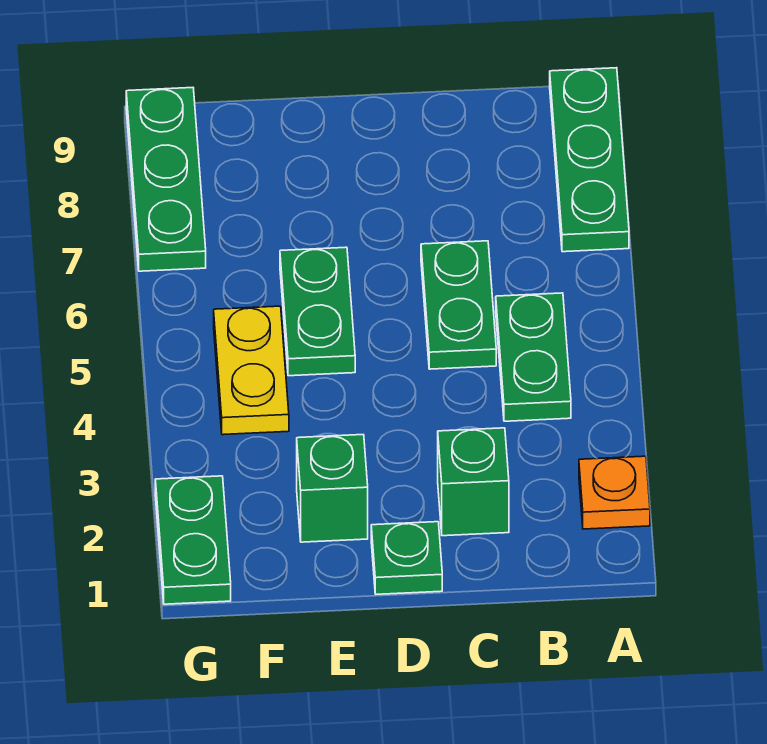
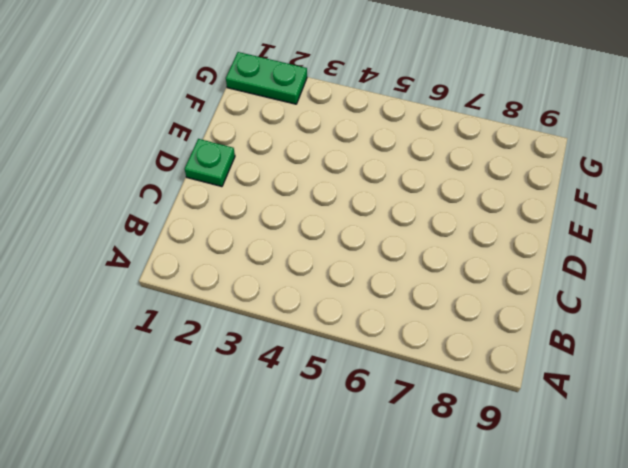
none -> orange 1x1 plate [579,456,650,529]
none -> green 1x3 plate [550,68,629,252]

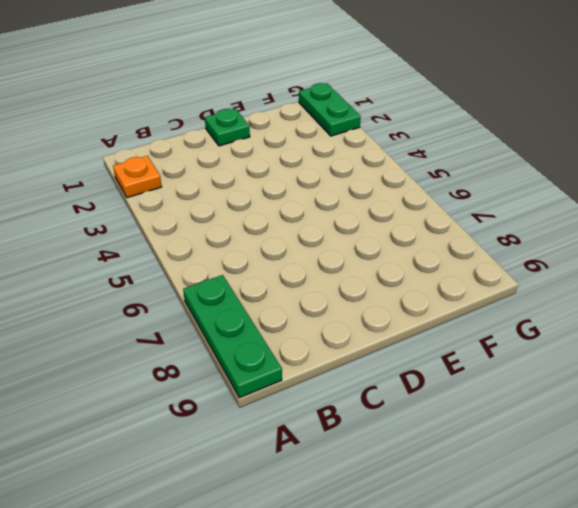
none -> green 1x2 plate [496,293,571,421]
none -> green 1x1 brick [438,428,509,536]

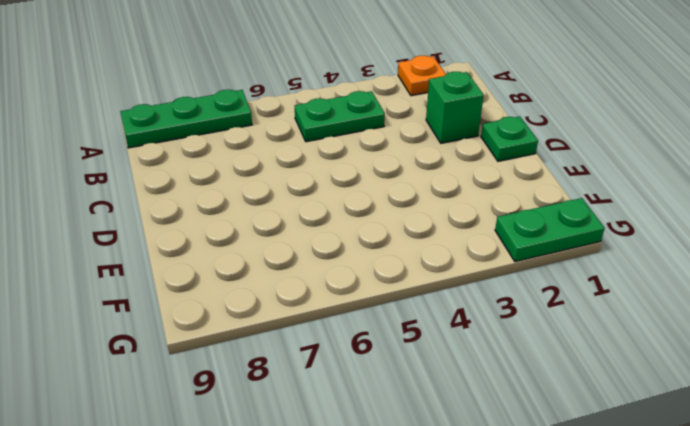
none -> green 1x2 plate [421,241,496,369]
none -> green 1x1 brick [297,435,368,542]

